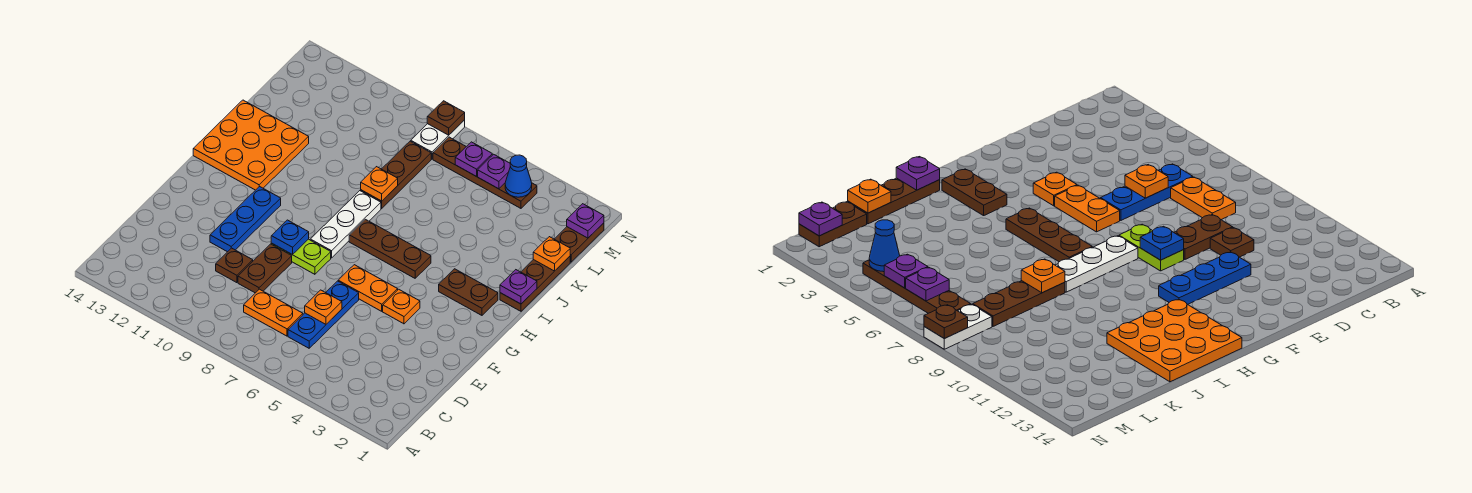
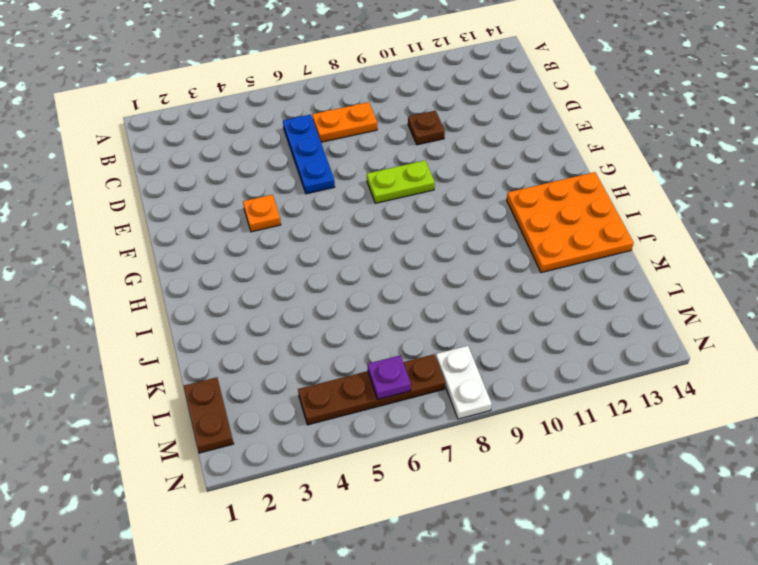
none -> brown 1x2 plate [238,244,292,293]
none -> blue 1x3 plate [210,186,281,252]
none -> orange 1x2 plate [338,265,398,311]

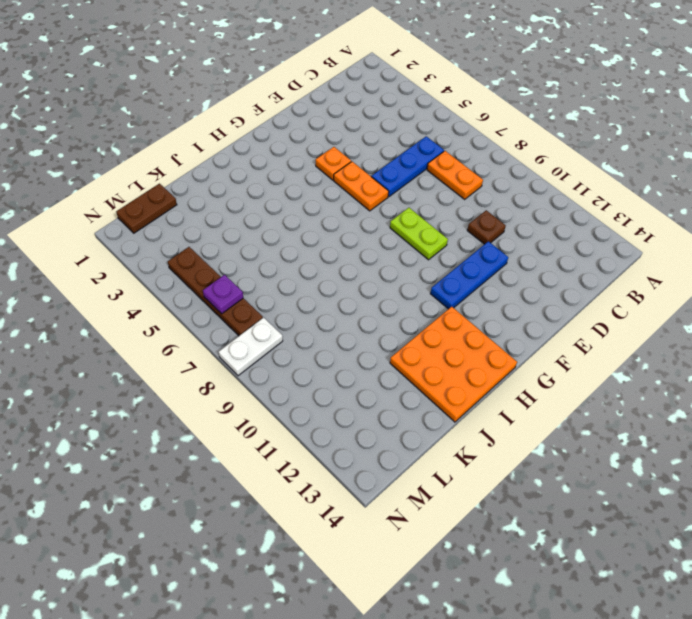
none -> brown 1x2 plate [238,244,292,293]
none -> white 1x3 plate [310,191,381,258]
none -> brown 1x2 plate [439,269,498,315]

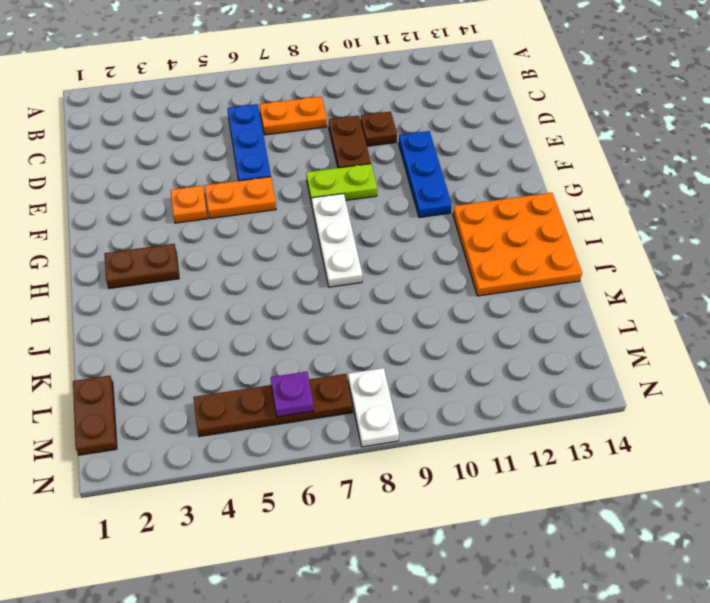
none -> brown 1x3 plate [349,219,431,278]
none -> brown 1x3 plate [500,256,570,311]
none -> brown 1x3 plate [361,141,431,208]

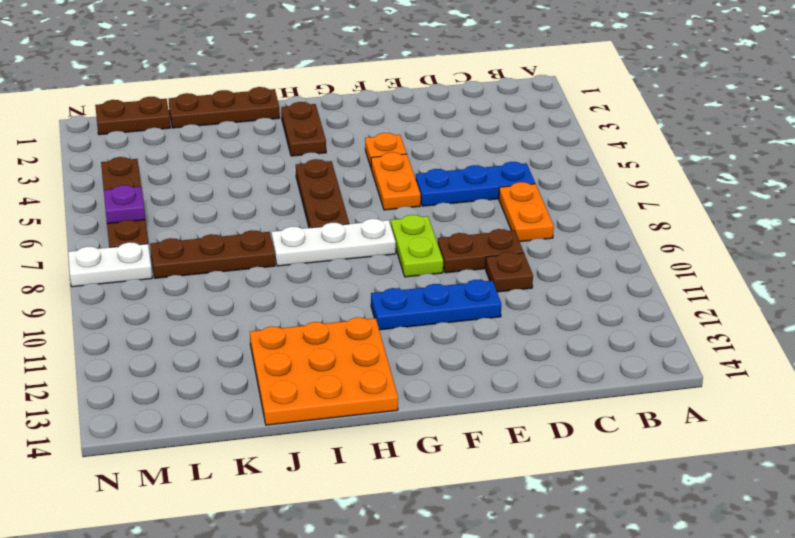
none -> orange 1x1 plate [305,290,342,324]
none -> blue 1x1 plate [271,220,309,254]
none -> purple 1x1 plate [500,270,537,304]

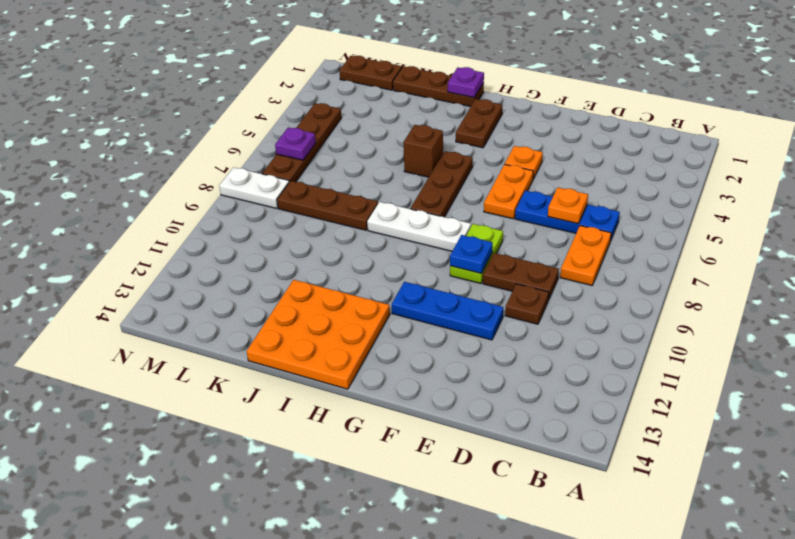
brown 1x1 brick [403,125,443,177] -> none
none -> orange 1x1 plate [361,167,398,201]
none -> orange 1x1 plate [533,237,570,271]
none -> purple 1x1 plate [567,204,604,238]

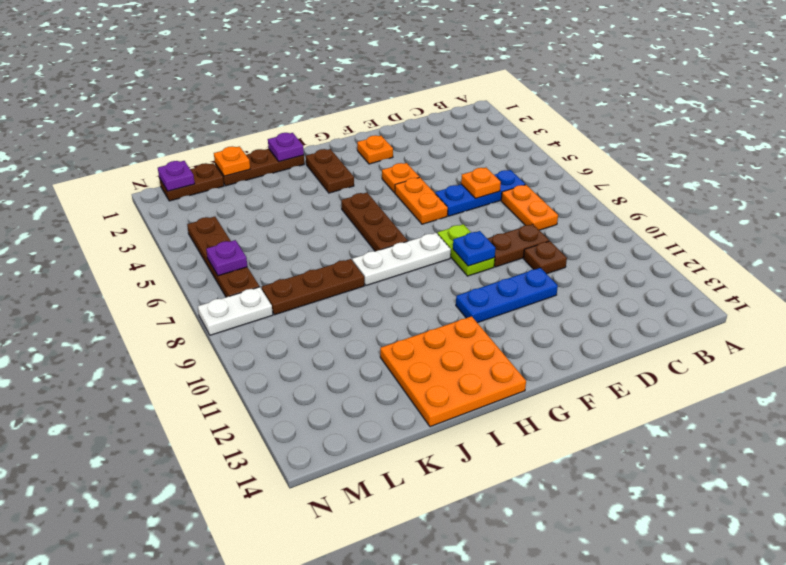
orange 1x1 plate [357,135,393,164] -> orange 1x1 plate moved to [361,167,398,201]
none -> blue 1x1 cone [505,155,532,197]
none -> purple 1x1 plate [478,154,510,189]
none -> brown 1x1 plate [427,101,465,135]

